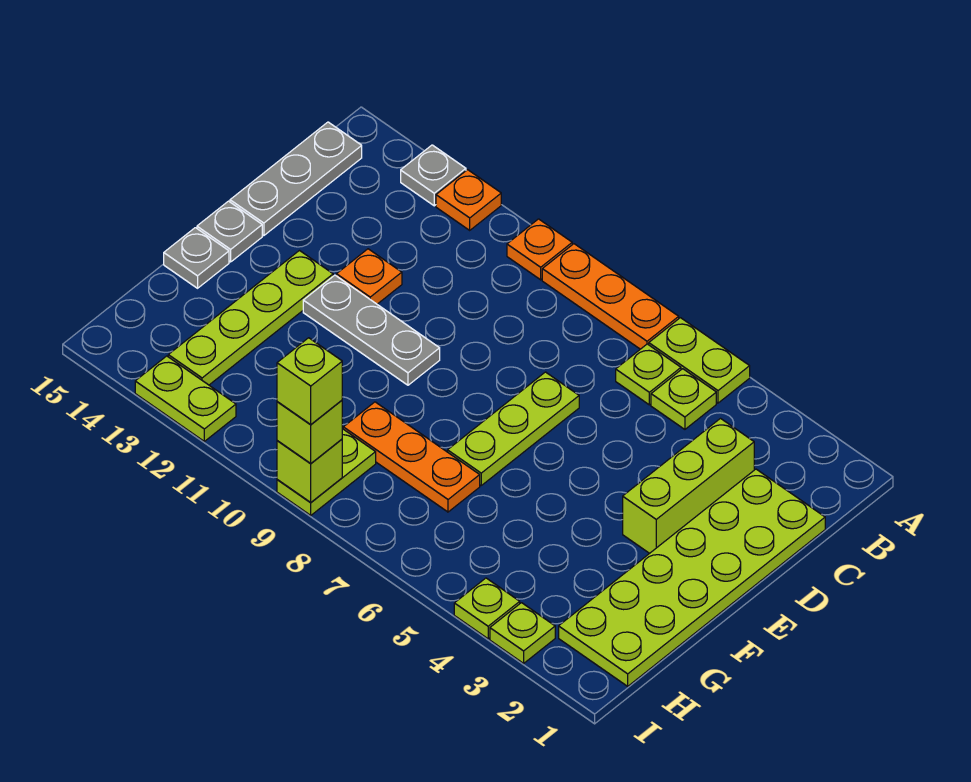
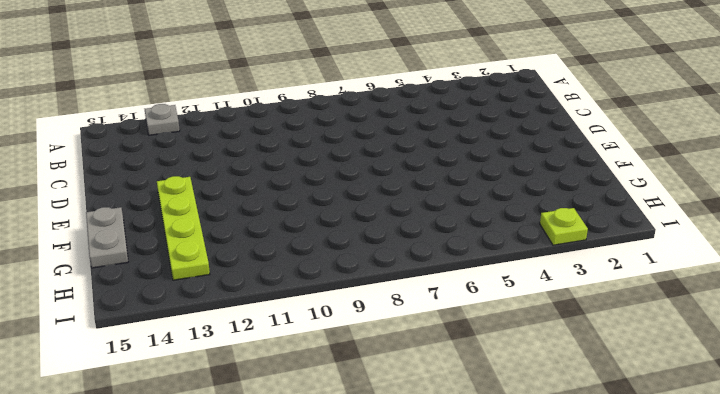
grey 1x2 plate [86,207,128,268] -> grey 1x1 plate [164,228,229,288]
none -> lime 1x2 plate [649,318,750,403]
none -> orange 1x3 plate [542,244,679,349]
none -> orange 1x1 plate [507,219,572,280]

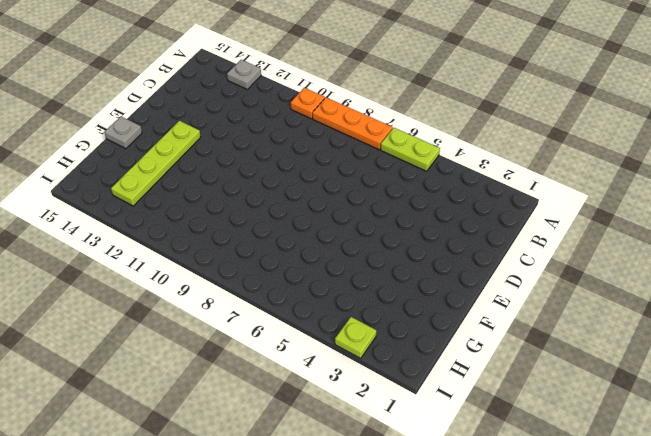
none -> orange 1x1 plate [436,170,501,230]
none -> lime 1x1 plate [651,369,716,429]
none -> lime 1x1 plate [616,344,681,405]

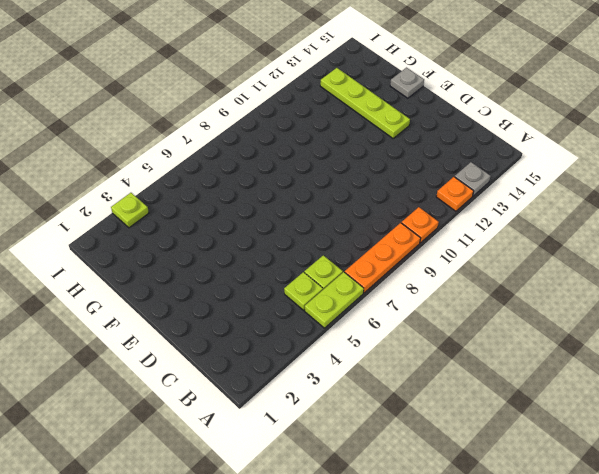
none -> grey 1x3 plate [230,122,362,236]
none -> lime 2x6 plate [559,469,825,686]
none -> lime 1x3 brick [623,419,754,553]

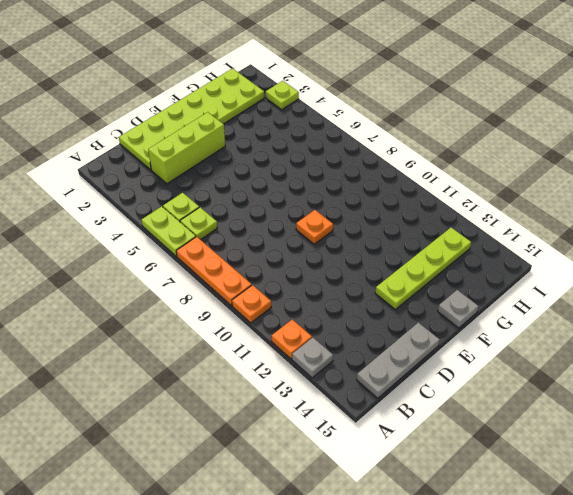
orange 1x1 plate [296,210,333,244] -> orange 1x1 plate moved to [336,249,402,304]
none -> lime 1x3 plate [448,372,579,485]
none -> grey 1x3 plate [303,275,440,385]
none -> grey 1x1 plate [197,201,262,262]

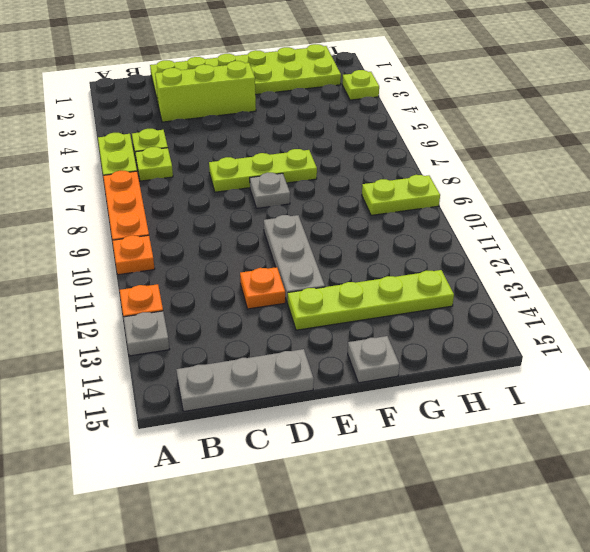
grey 1x1 plate [250,173,290,208] -> grey 1x1 plate moved to [197,201,262,262]
none -> orange 1x3 plate [343,402,480,512]
none -> lime 1x1 plate [454,578,520,639]
none -> lime 1x2 plate [135,356,236,441]

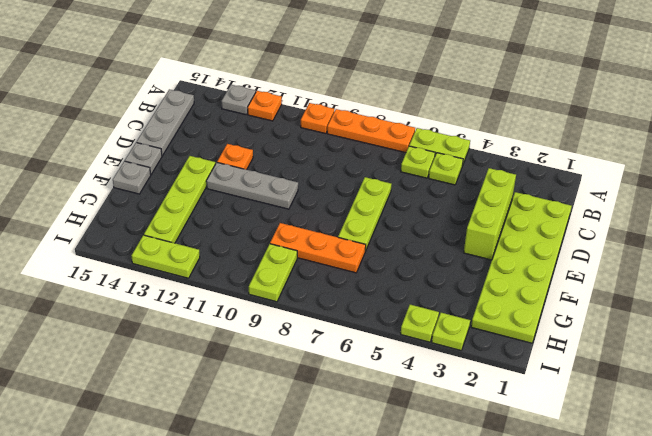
none -> lime 1x1 brick [277,439,342,502]
none -> lime 1x1 brick [277,400,342,464]
none -> lime 1x1 brick [277,338,342,425]

